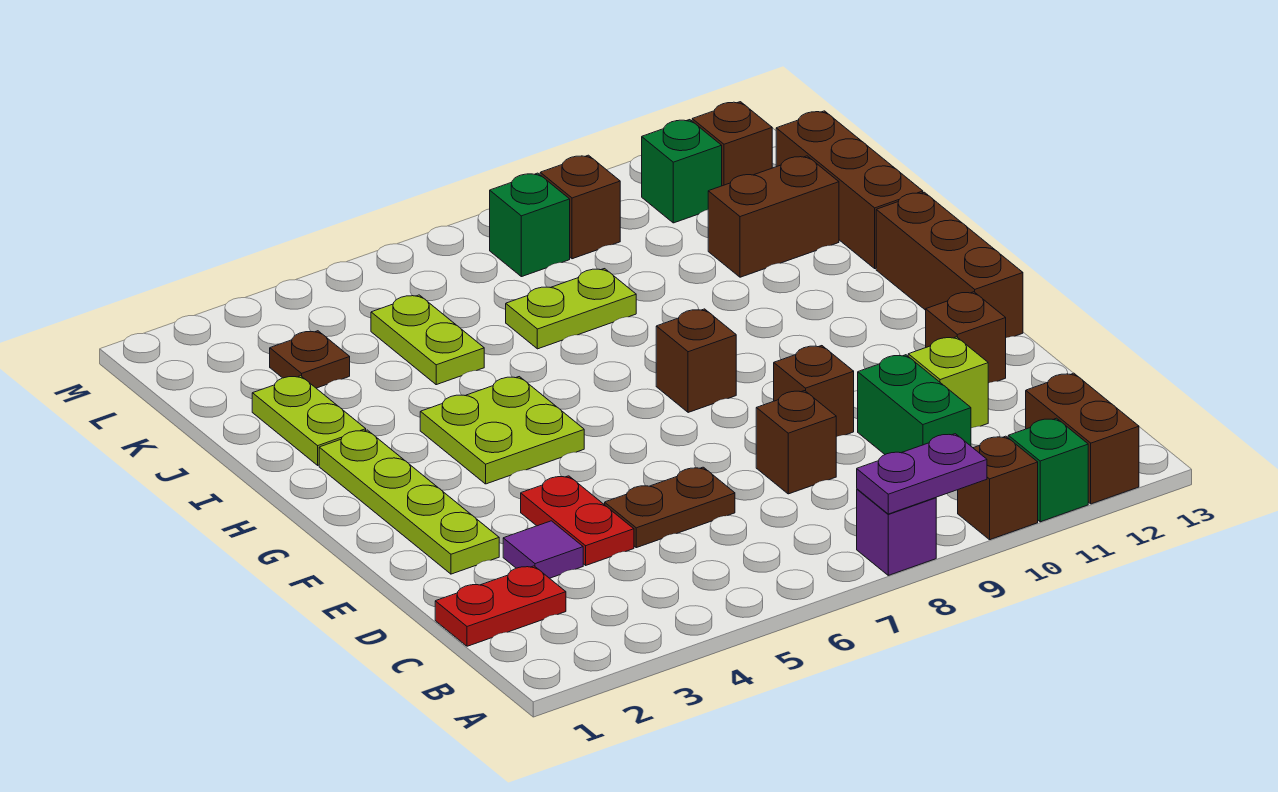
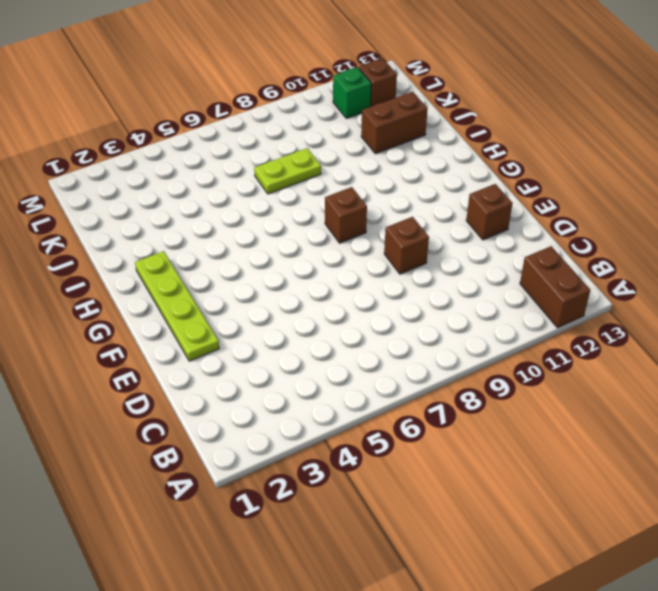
none -> purple 1x1 brick [857,489,936,575]
none -> brown 1x1 brick [958,436,1038,540]
none -> green 1x1 brick [1008,418,1088,522]

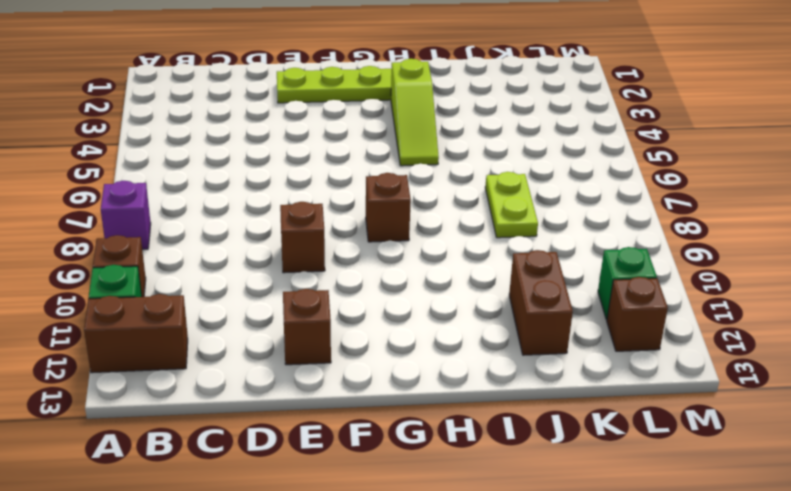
lime 1x3 slope [391,59,439,166] -> lime 2x2 plate [420,377,584,484]
none -> red 1x2 plate [435,566,566,646]
none -> green 1x2 brick [858,355,971,454]
none -> purple 1x1 tile [503,521,583,578]

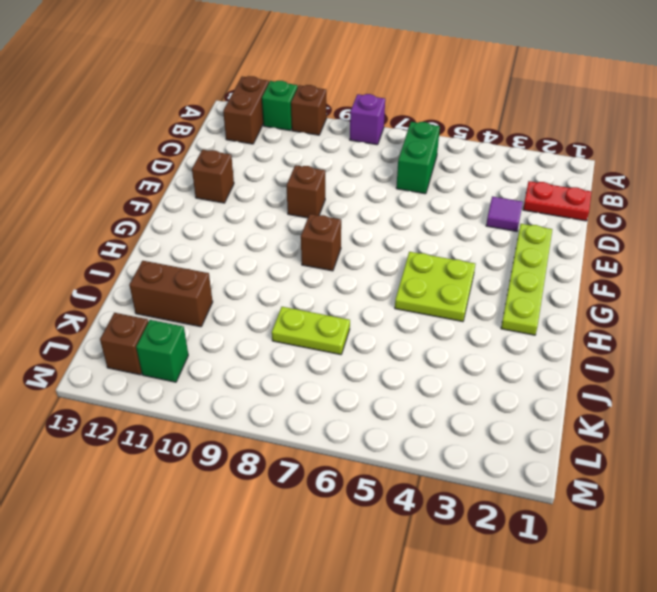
green 1x2 brick [396,122,440,194] -> green 1x2 brick moved to [858,355,971,454]
none -> red 1x2 plate [521,476,634,565]
none -> brown 1x2 plate [605,467,735,548]
none -> brown 1x1 brick [756,391,836,494]

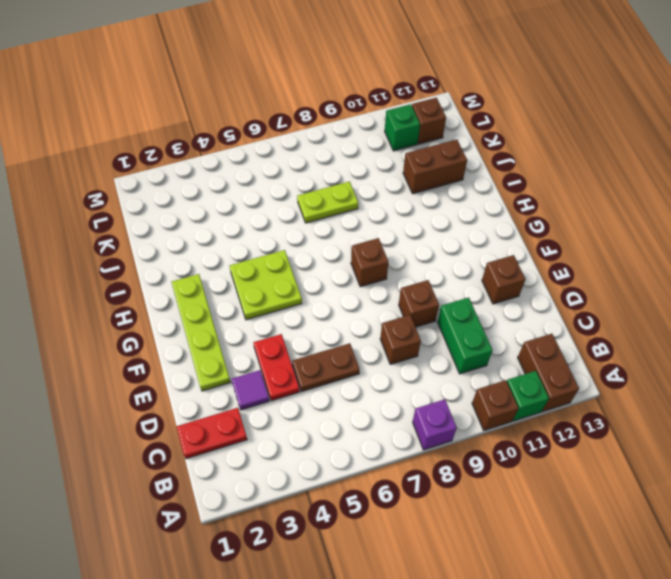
none -> lime 1x1 brick [908,337,988,428]
none -> brown 1x3 brick [876,192,1023,338]
none -> lime 1x2 plate [252,376,366,465]

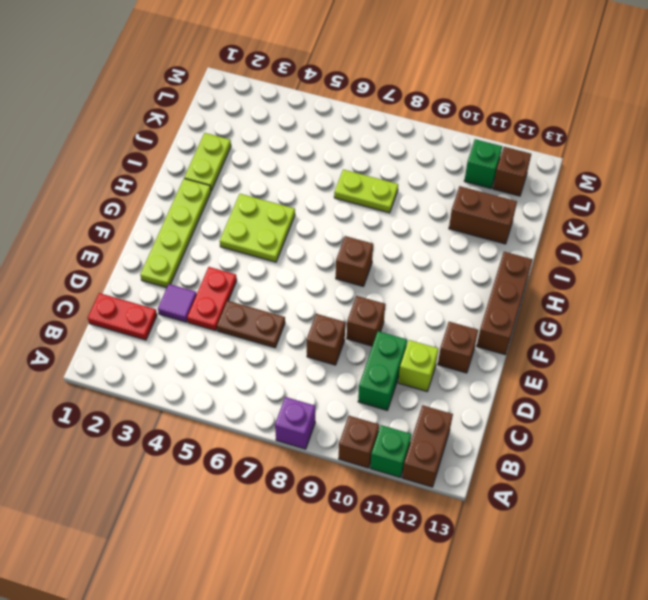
none -> brown 1x3 brick [776,111,923,269]
none -> lime 1x2 plate [371,295,484,385]
none -> brown 1x1 plate [270,331,350,388]

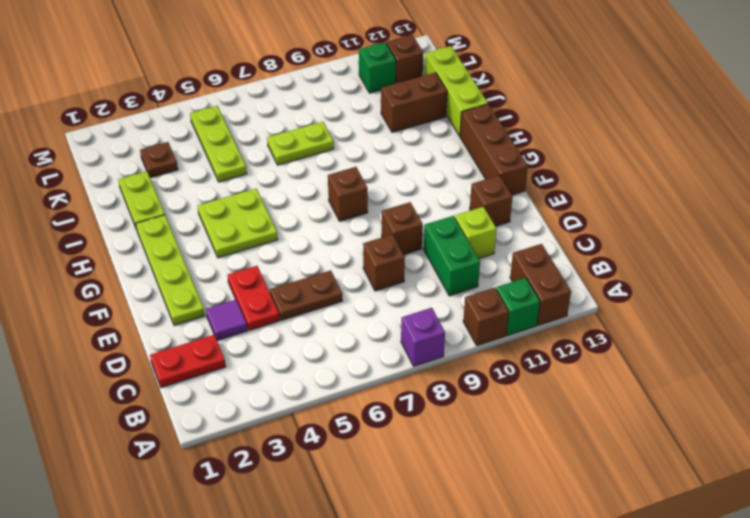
lime 1x3 brick [425,46,488,136] -> brown 1x3 brick [776,111,923,269]
lime 1x3 plate [190,106,247,182] -> lime 1x2 plate [371,295,484,385]
none -> green 1x1 brick [490,173,570,277]
none -> brown 1x1 brick [540,155,620,259]
none -> purple 1x2 plate [857,434,987,514]

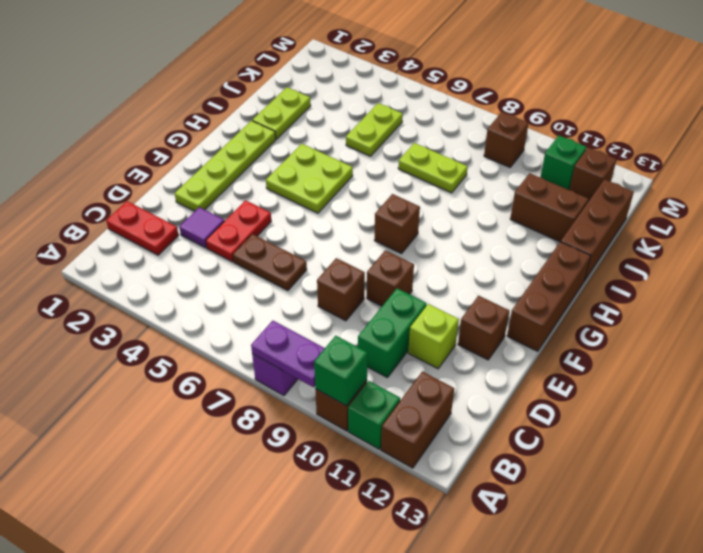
green 1x1 brick [314,336,368,406] -> green 1x1 brick moved to [490,173,570,277]
none -> brown 1x1 plate [270,331,350,388]

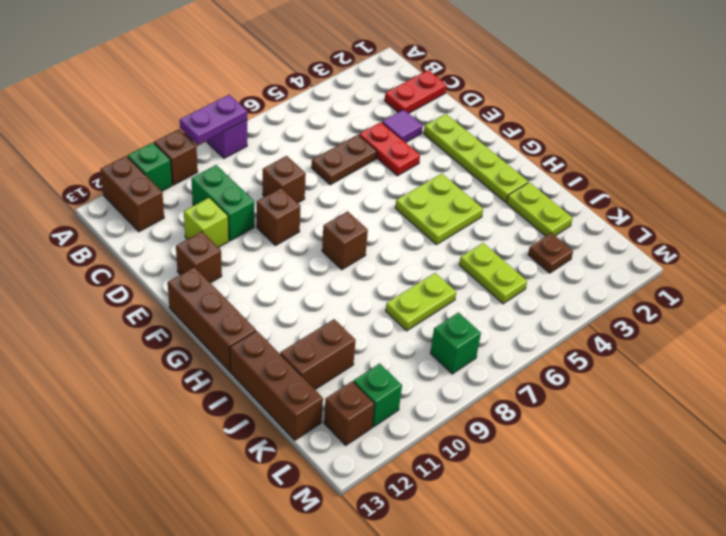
none -> brown 1x1 brick [540,155,620,259]

